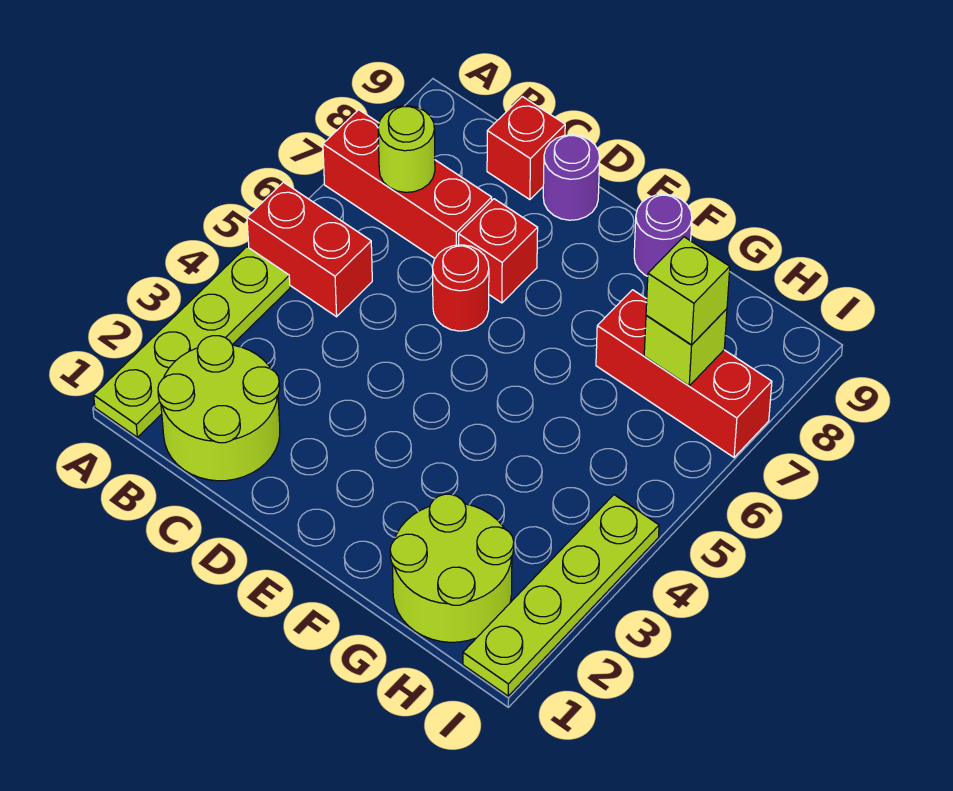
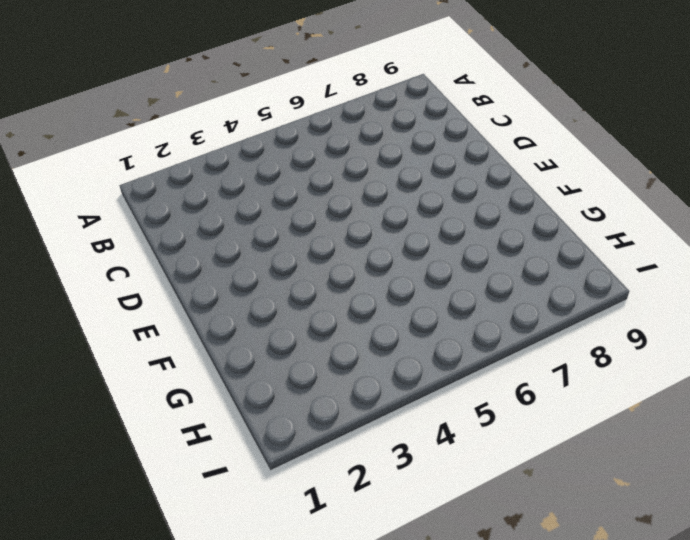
none -> lime 1x4 plate [94,247,290,437]
none -> red 1x2 brick [247,182,372,317]
none -> red 1x3 brick [323,110,492,258]

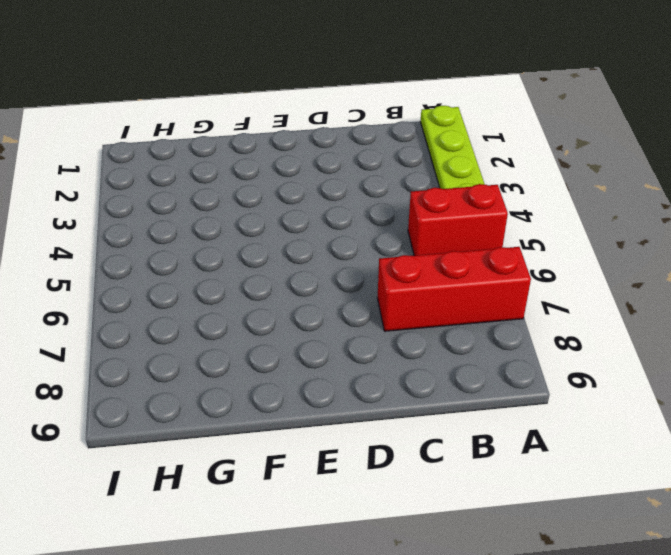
none -> lime 2x2 round brick [158,336,280,481]
none -> red 1x1 brick [487,97,565,200]
none -> red 1x1 round brick [432,245,489,331]

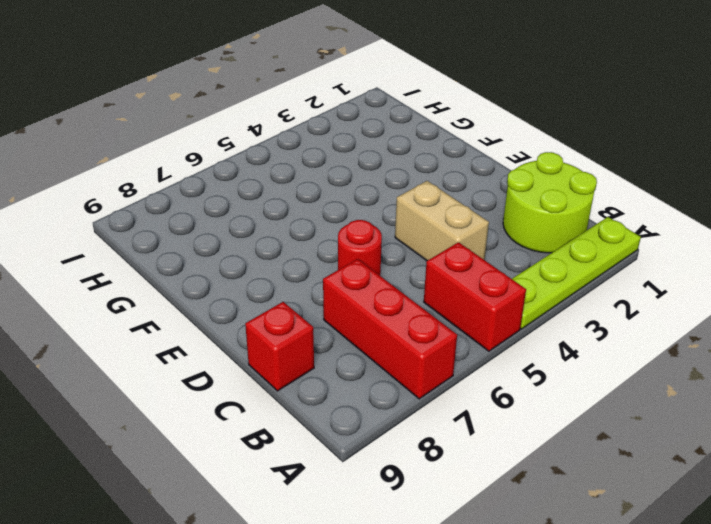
tan 1x2 brick [395,181,489,261] -> none
none -> red 1x1 brick [459,199,538,303]
none -> purple 1x1 round brick [543,135,600,220]
none -> purple 1x1 round brick [634,194,692,276]

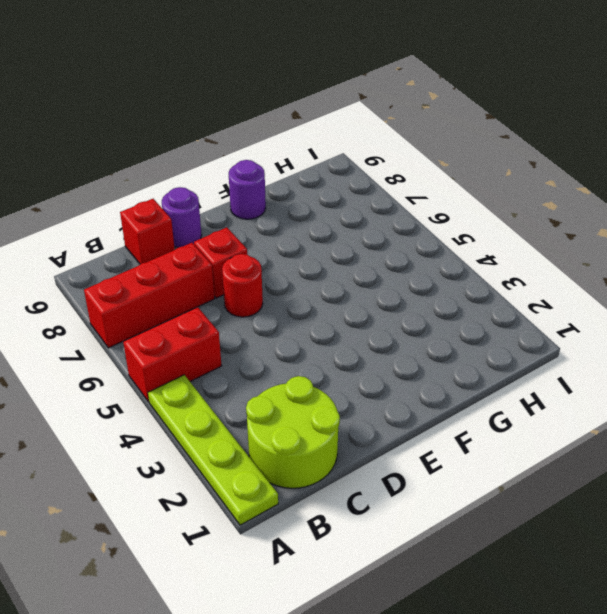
none -> lime 2x2 round brick [390,494,514,642]
none -> red 1x3 brick [596,290,772,457]
none -> lime 1x4 plate [463,495,659,696]

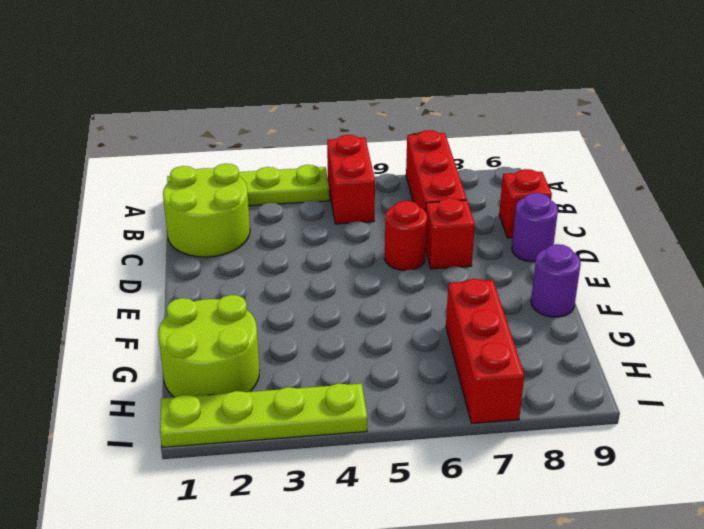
none -> lime 1x1 round brick [378,106,435,192]
none -> lime 1x1 brick [644,309,727,386]
none -> lime 1x1 brick [646,237,730,345]

